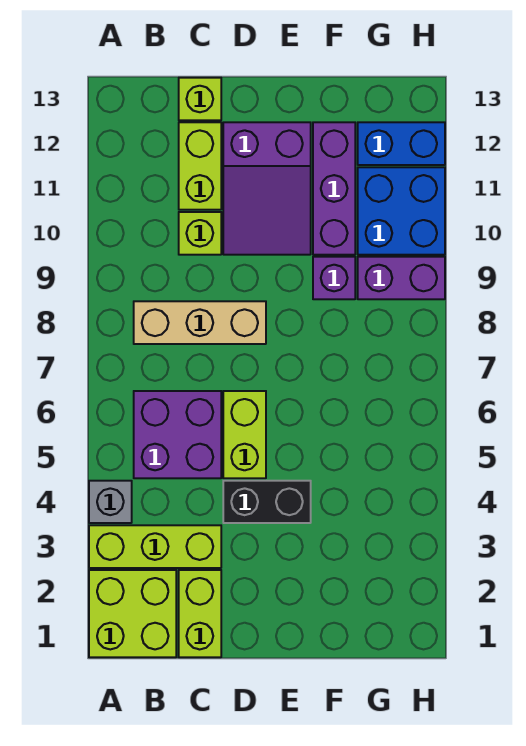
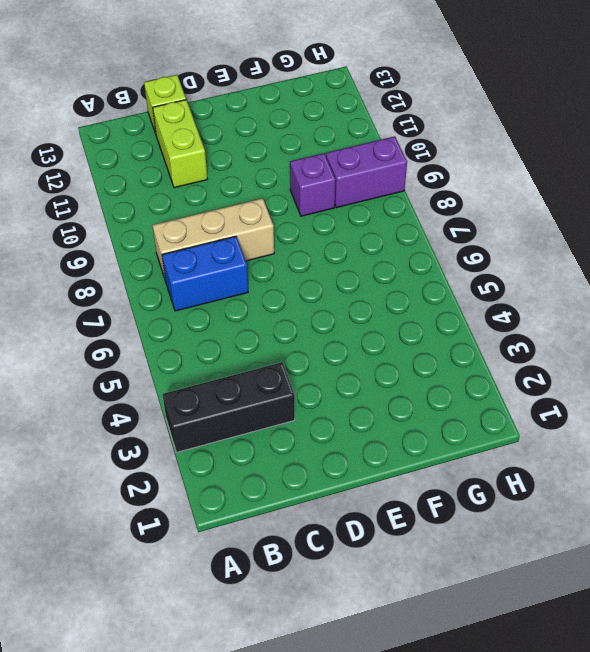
black 1x3 brick [162,362,295,452] -> lime 1x3 brick [89,525,221,568]
blue 1x2 brick [162,236,248,311] -> blue 1x2 brick moved to [358,122,445,165]
none -> lime 2x2 brick [89,570,176,657]
none -> grey 1x1 brick [89,481,132,523]
none -> purple 2x2 brick [134,391,221,478]

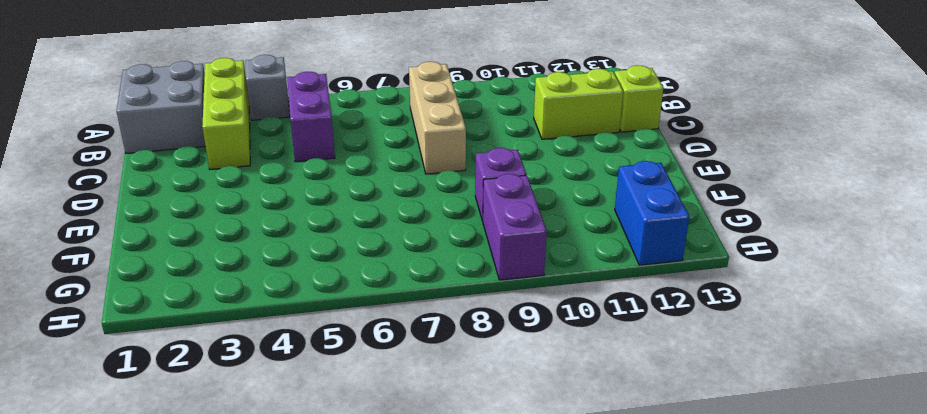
grey 2x2 brick [116,61,206,153] -> lime 2x2 brick [89,570,176,657]
purple 1x2 brick [287,72,335,162] -> purple 2x2 brick [134,391,221,478]
none -> lime 1x2 brick [179,570,221,657]
none -> lime 1x1 brick [179,212,221,255]
none -> black 1x2 brick [223,481,311,523]

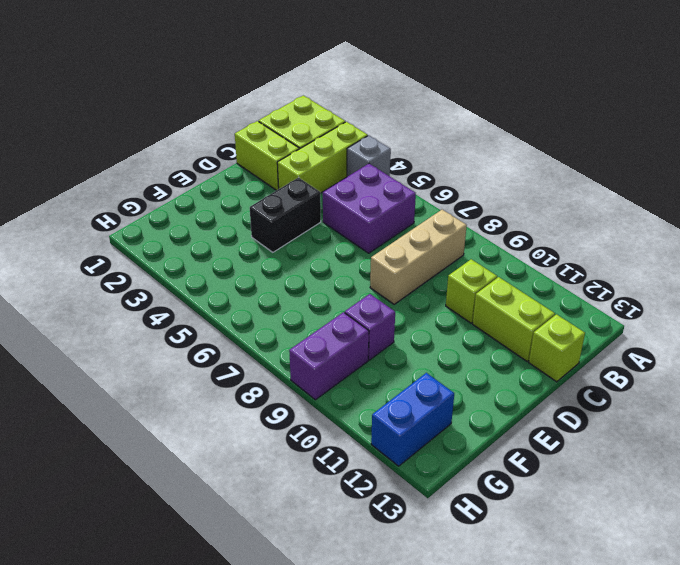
none -> lime 1x2 brick [223,391,266,478]
none -> purple 2x3 slope [223,122,311,255]
none -> purple 1x3 brick [313,122,355,255]

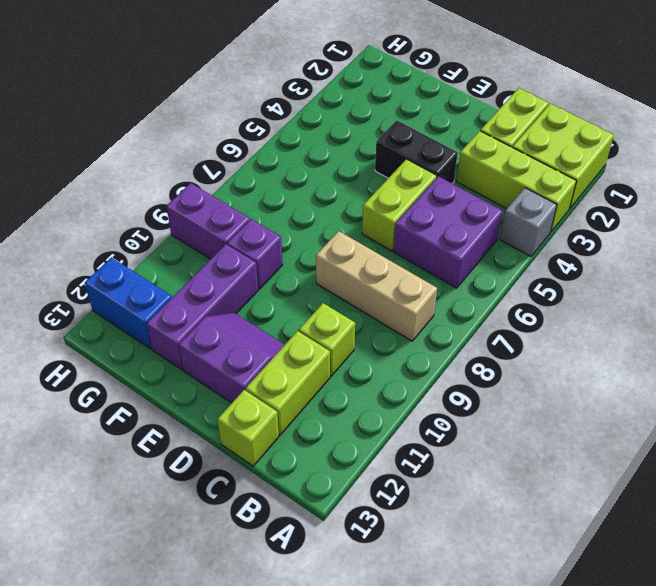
purple 2x2 slope [179,313,285,403] -> purple 2x3 slope [223,122,311,255]
none -> blue 2x2 brick [358,167,445,255]

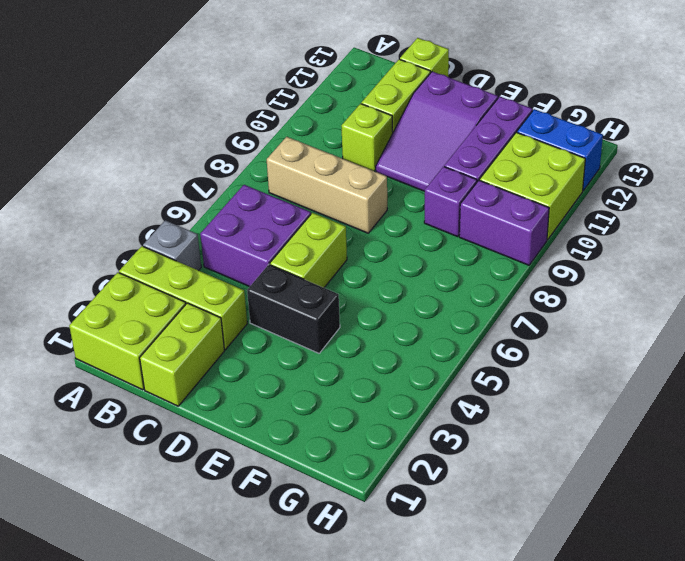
lime 2x2 brick [480,132,585,240] -> blue 2x2 brick [358,167,445,255]

